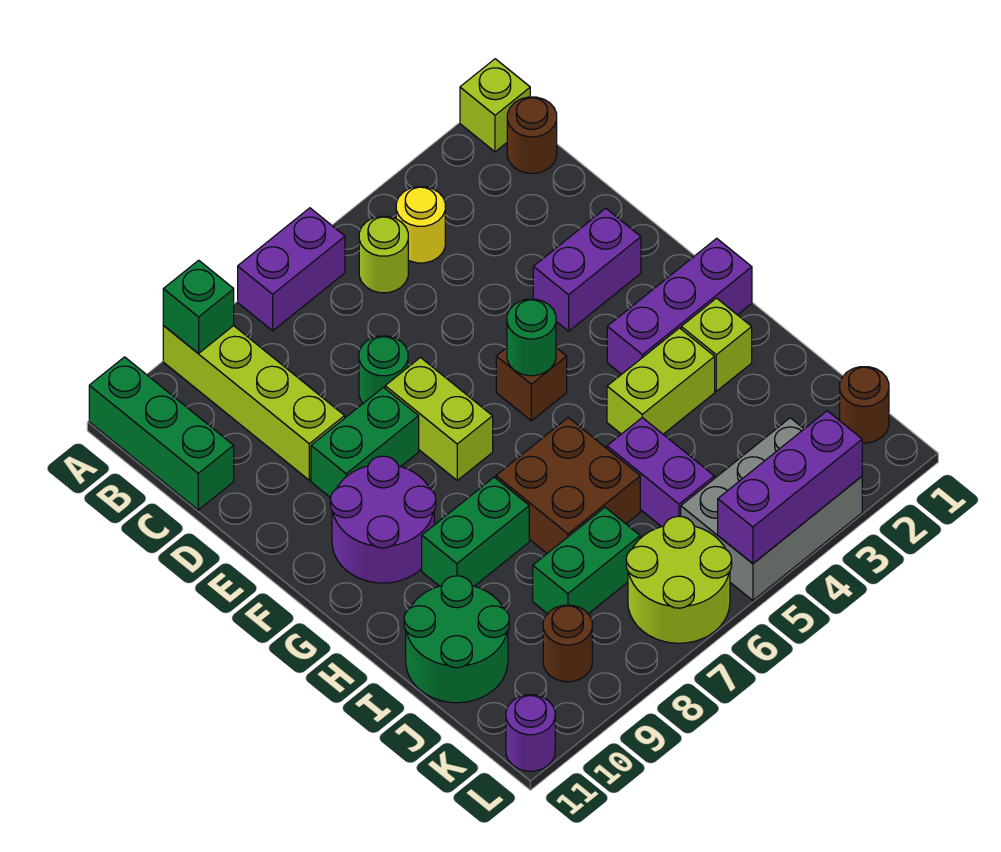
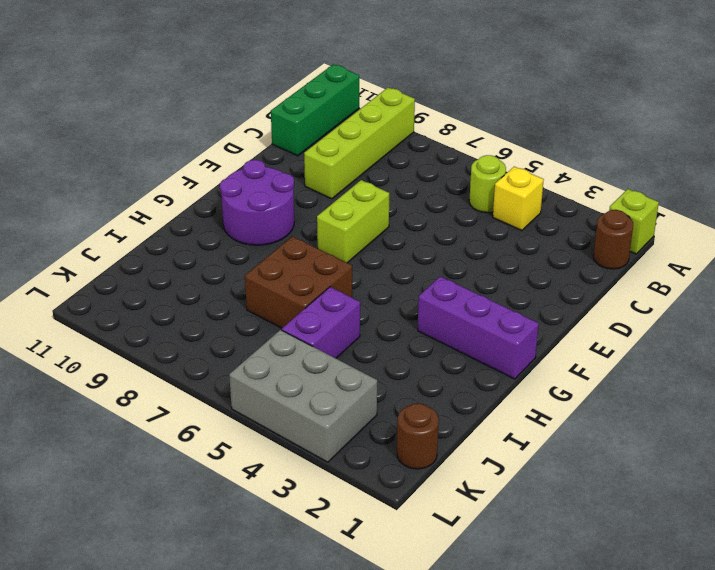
yellow 1x1 brick [493,167,544,231] -> yellow 1x1 round brick [396,187,445,263]
none -> purple 1x2 brick [238,208,345,331]
none -> green 1x1 round brick [359,336,408,403]
none -> purple 1x2 brick [533,208,641,331]

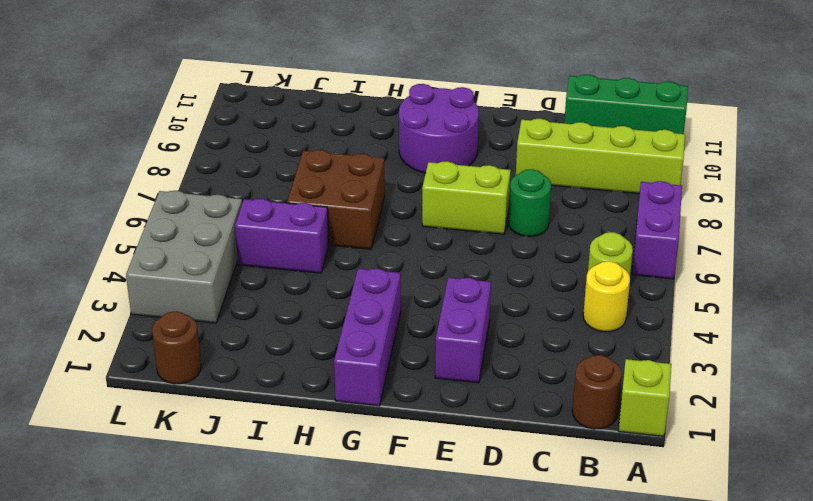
none -> green 1x2 brick [311,387,419,498]
none -> brown 1x1 brick [496,348,567,421]
none -> lime 1x1 brick [681,298,752,391]

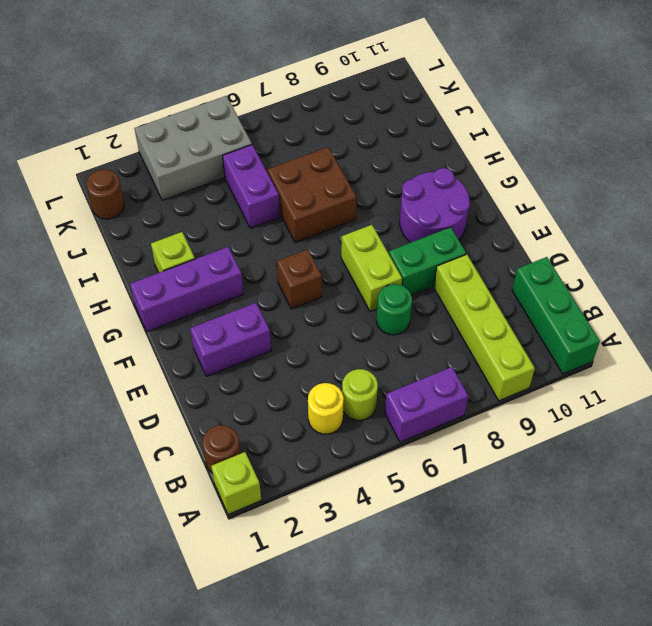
none -> lime 1x2 brick [607,328,715,434]
none -> green 1x2 brick [422,477,529,586]
none -> green 2x2 round brick [404,576,509,703]

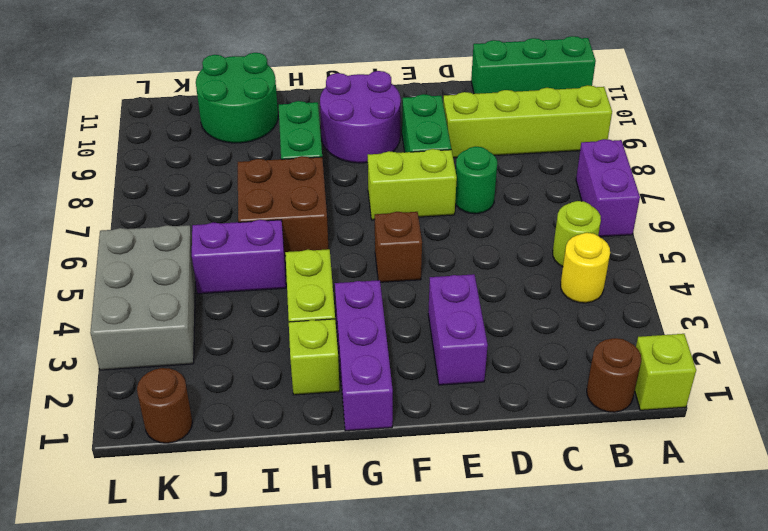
none -> green 1x2 brick [533,507,640,614]
none -> lime 2x2 round brick [626,516,732,643]
none -> brown 1x1 round brick [543,605,592,682]

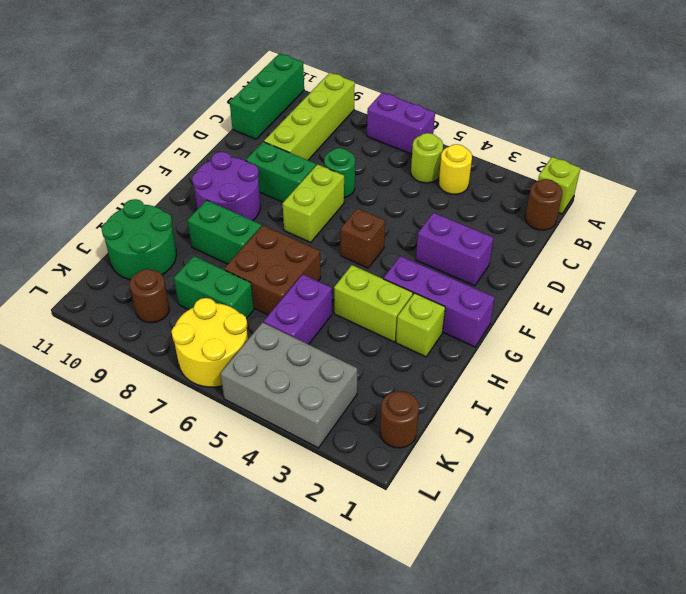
yellow 2x2 round brick [171,298,248,387] -> lime 2x2 round brick [626,516,732,643]
none -> purple 1x1 round brick [506,695,555,771]
none -> green 1x1 brick [163,260,234,353]
none -> green 1x1 round brick [507,299,556,376]

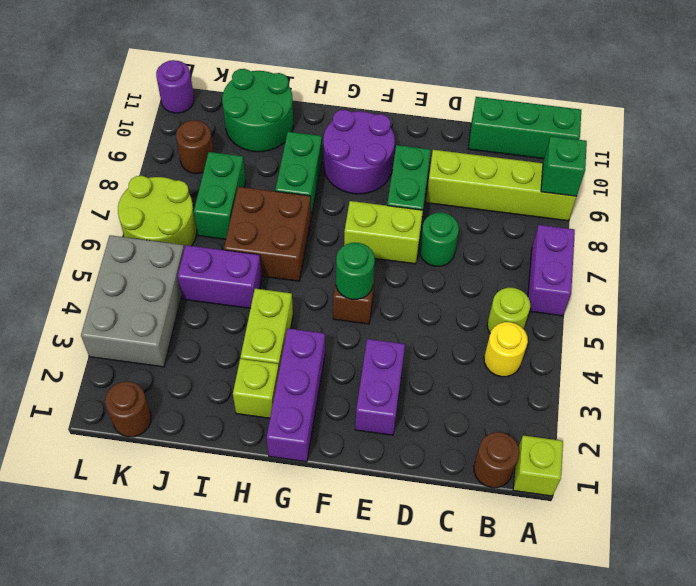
none -> purple 1x3 brick [718,411,862,563]

